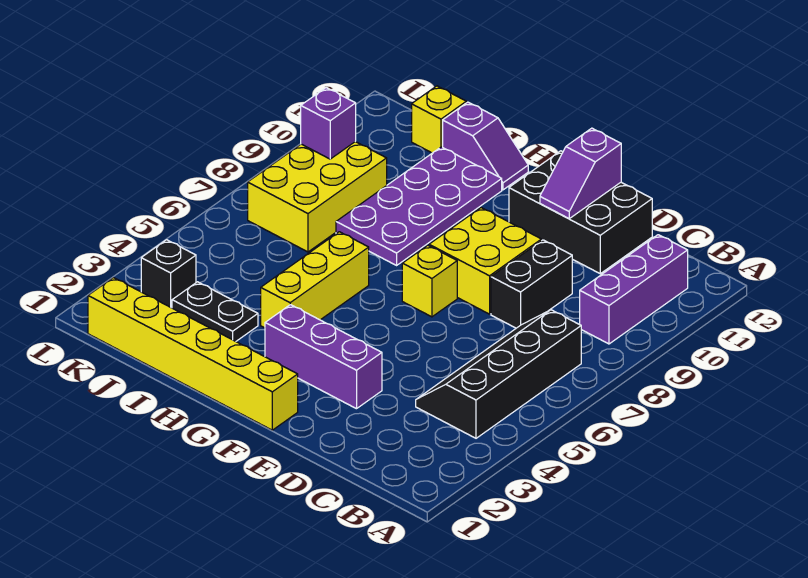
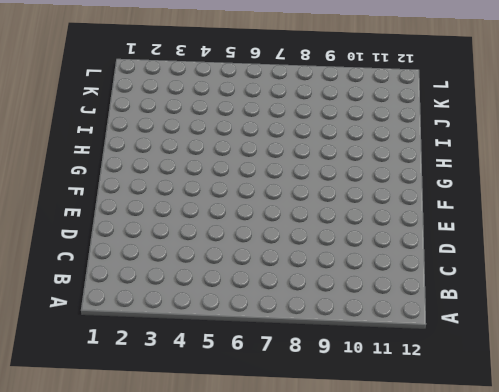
none -> black 2x4 slope [416,310,581,438]
none -> purple 1x3 brick [580,235,688,344]
none -> black 1x2 brick [491,240,572,328]

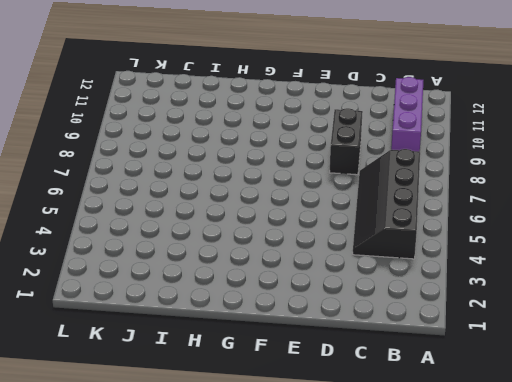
none -> black 2x3 brick [509,151,652,274]
none -> purple 1x3 brick [265,305,382,409]
none -> yellow 2x2 brick [429,208,541,314]

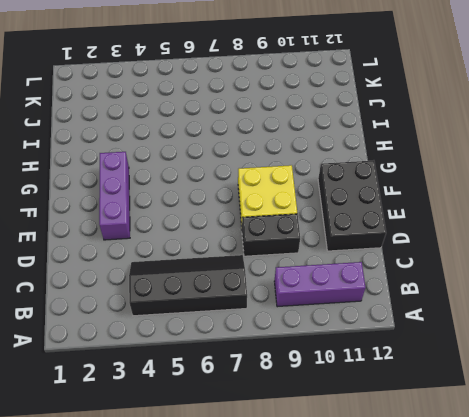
none -> yellow 1x6 brick [88,278,298,430]
none -> yellow 1x1 brick [402,245,457,317]
none -> yellow 1x3 brick [261,232,369,328]

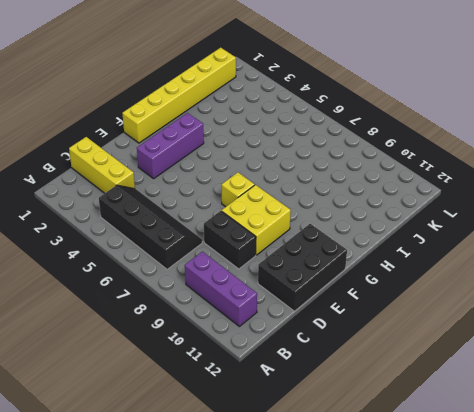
yellow 1x3 brick [69,137,135,193] -> yellow 1x3 brick moved to [261,232,369,328]
none -> purple 2x4 plate [336,147,502,265]
none -> purple 1x2 slope [443,102,528,190]
none -> black 1x2 plate [172,282,258,341]

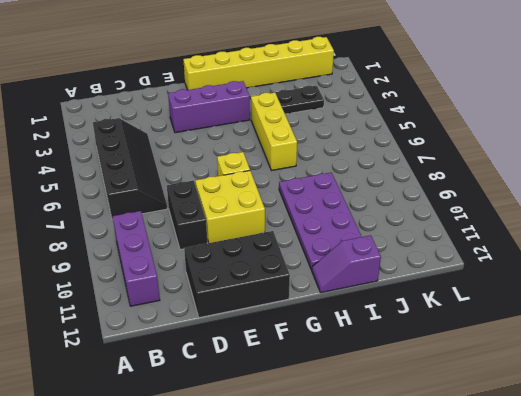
none -> yellow 2x3 brick [248,142,387,252]
none -> yellow 1x1 brick [412,86,466,153]
none -> black 1x1 brick [141,240,196,308]

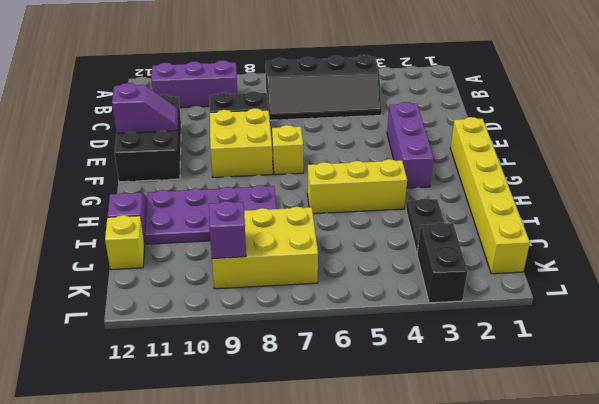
black 1x2 brick [417,223,467,303] -> black 1x1 brick [141,240,196,308]

